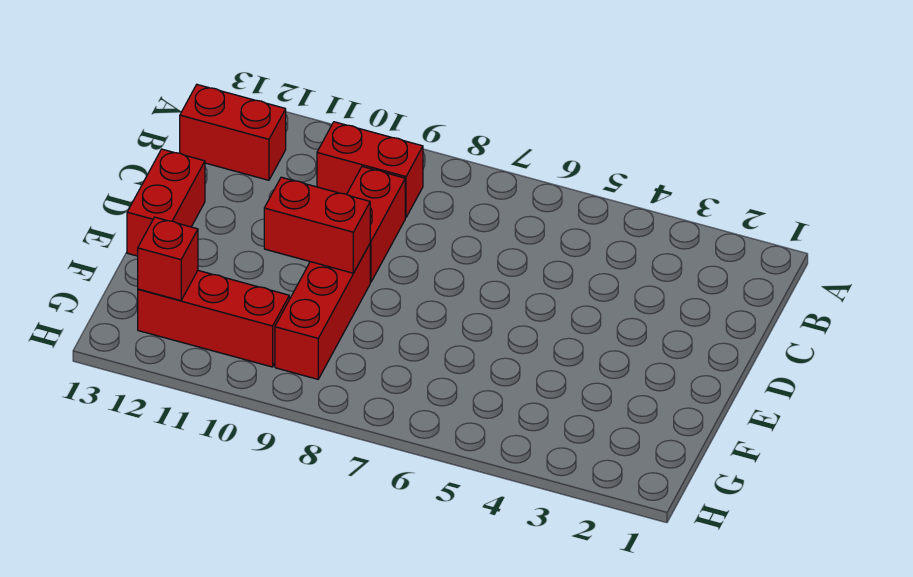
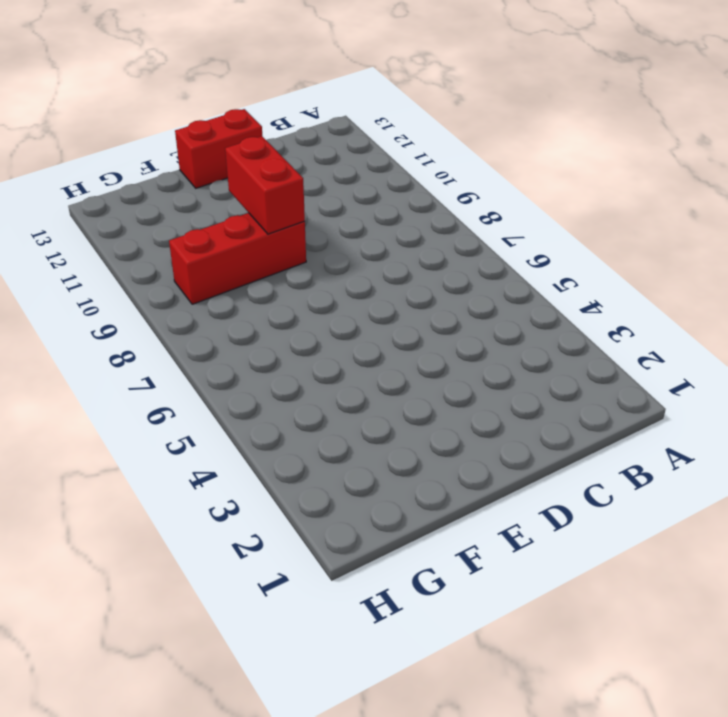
none -> red 1x2 brick [317,122,423,218]
none -> red 1x2 brick [180,85,286,180]

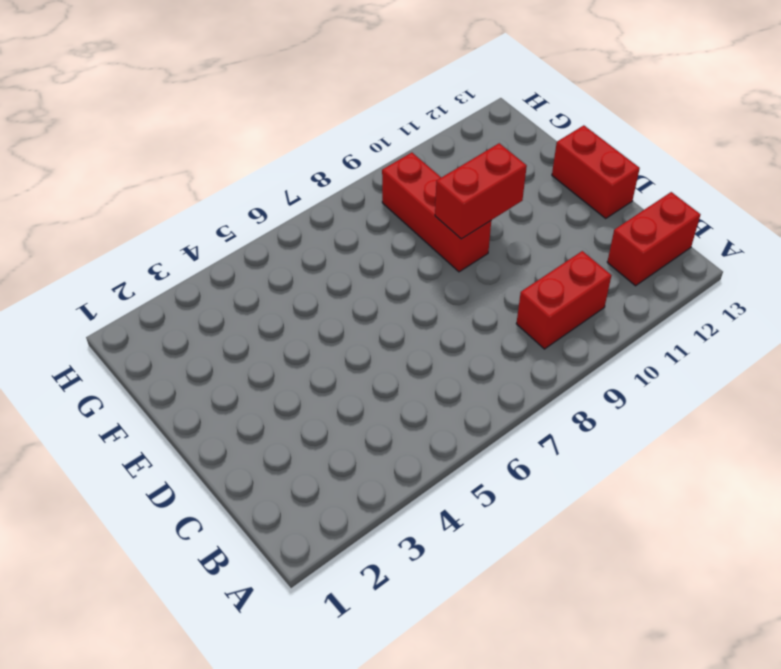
none -> red 1x2 brick [347,167,405,282]
none -> red 1x3 brick [138,271,289,367]

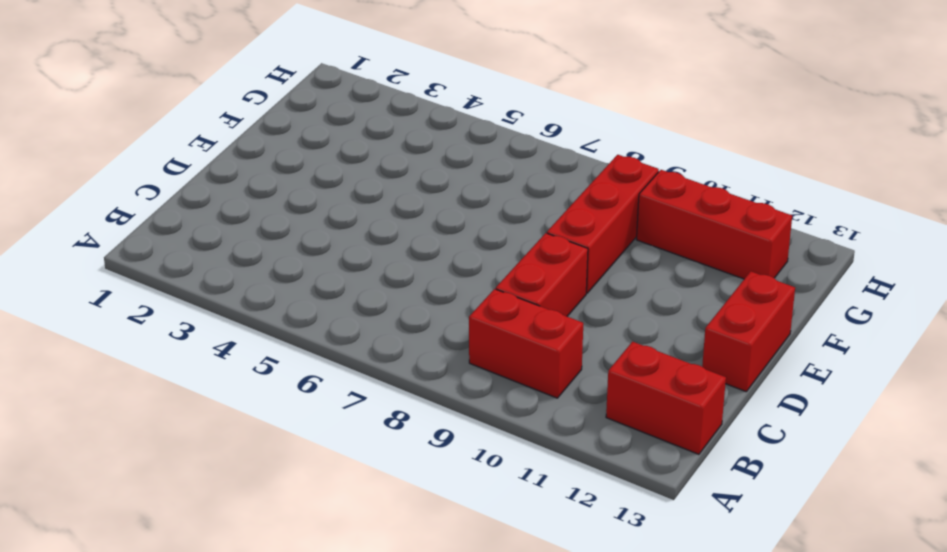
none -> red 1x2 brick [264,177,370,273]
none -> red 1x1 brick [138,217,198,301]

